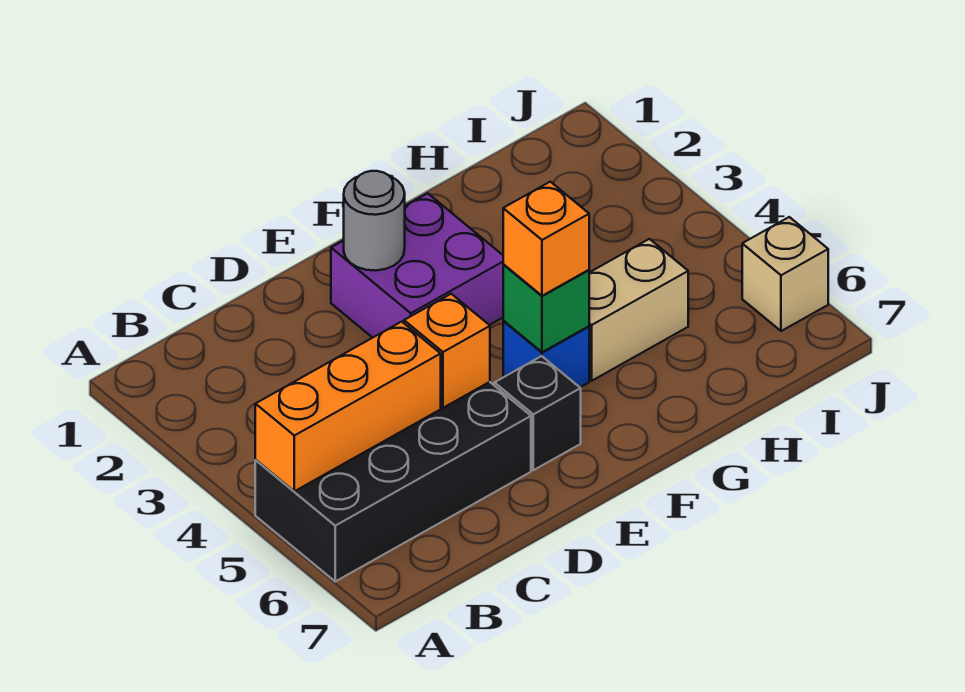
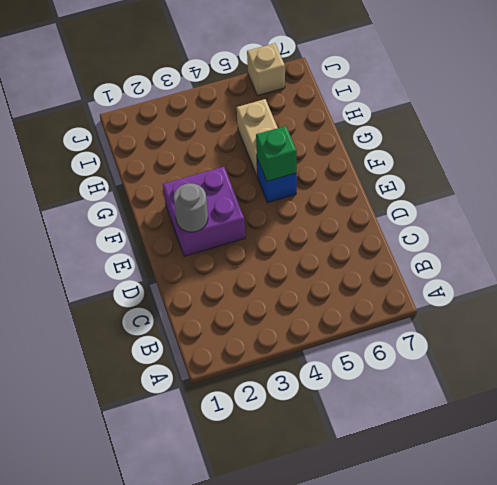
none -> black 2x4 brick [255,382,531,581]
none -> black 1x1 brick [494,356,581,470]

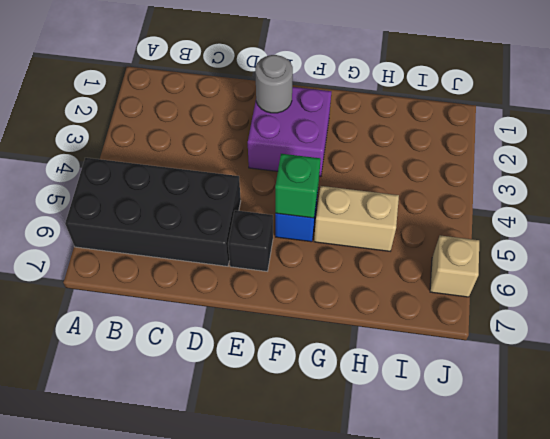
none -> orange 1x3 brick [255,322,441,491]
none -> orange 1x1 brick [404,294,490,408]

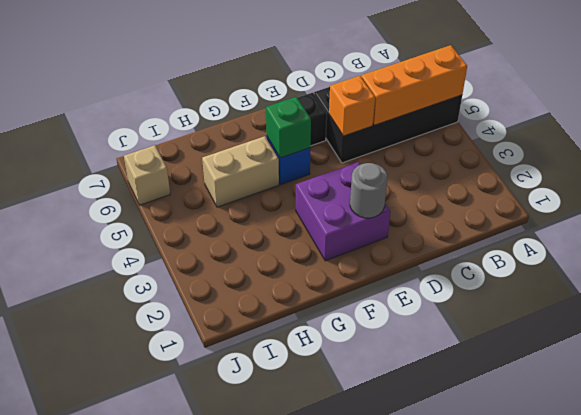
none -> orange 1x1 brick [503,182,589,296]

